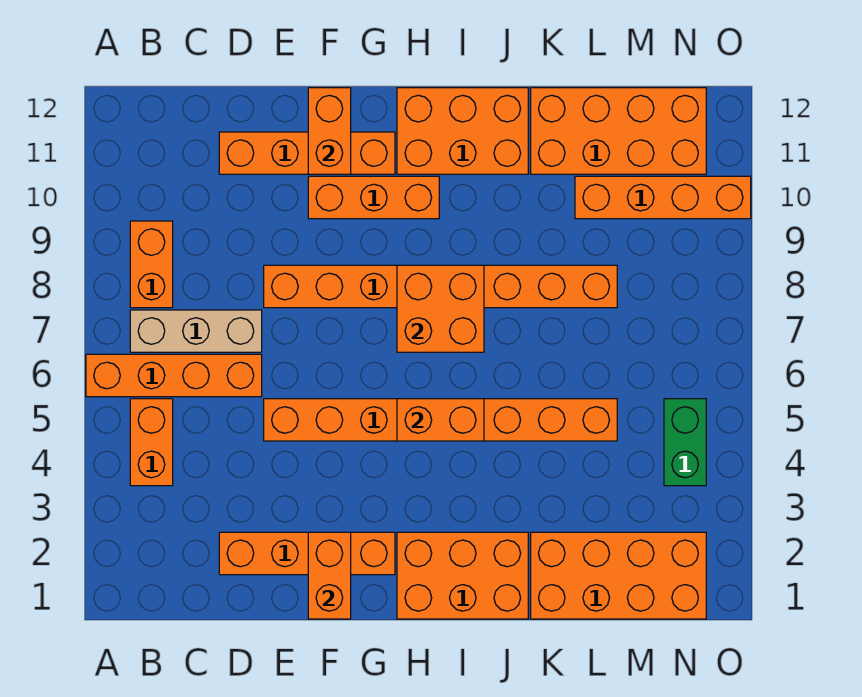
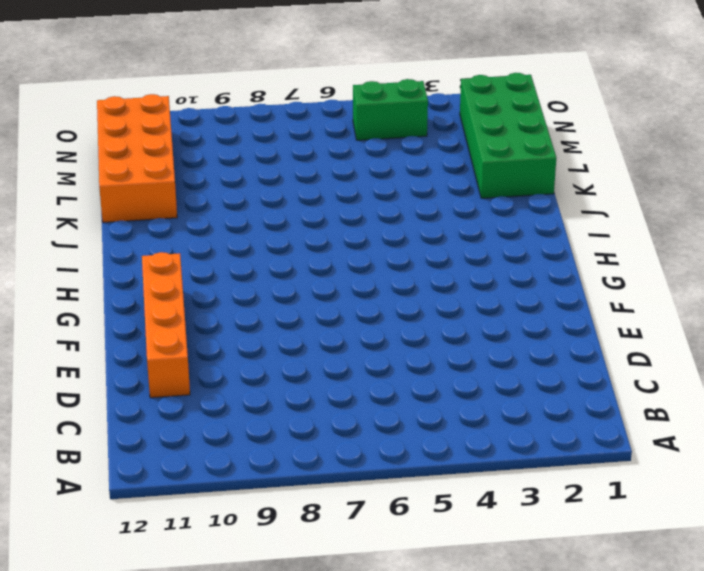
green 2x4 brick [460,73,556,198] -> orange 2x4 brick [531,532,706,619]
none -> orange 1x4 brick [86,354,262,397]
none -> orange 1x2 brick [130,399,173,486]
none -> tan 1x3 brick [130,310,262,352]

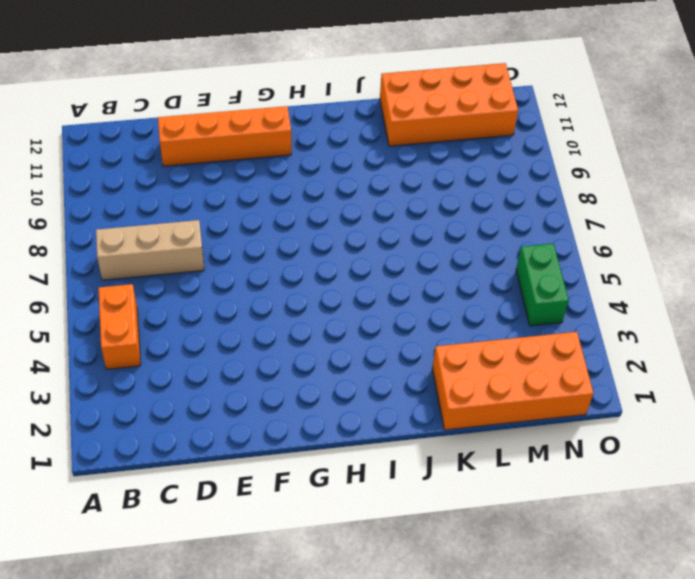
none -> orange 1x4 brick [86,354,262,397]
none -> orange 1x2 brick [130,221,173,308]
none -> orange 1x4 brick [219,532,395,575]

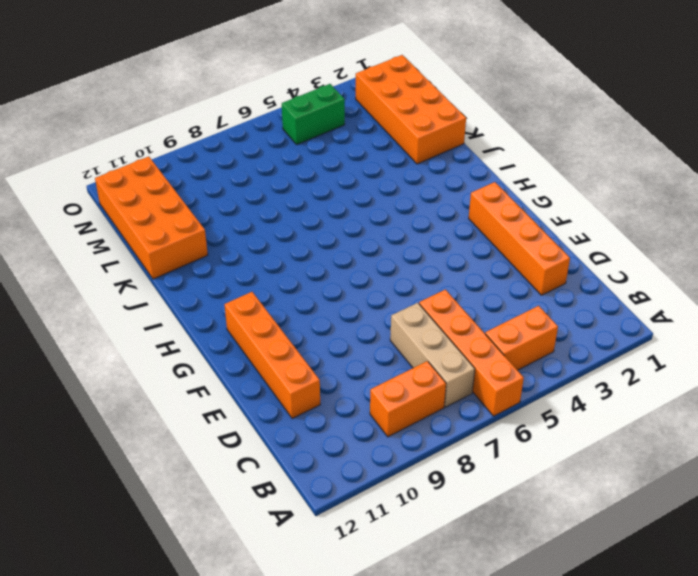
none -> orange 1x8 brick [264,399,617,441]
none -> orange 1x8 brick [264,265,617,308]
none -> orange 1x3 brick [308,176,439,219]

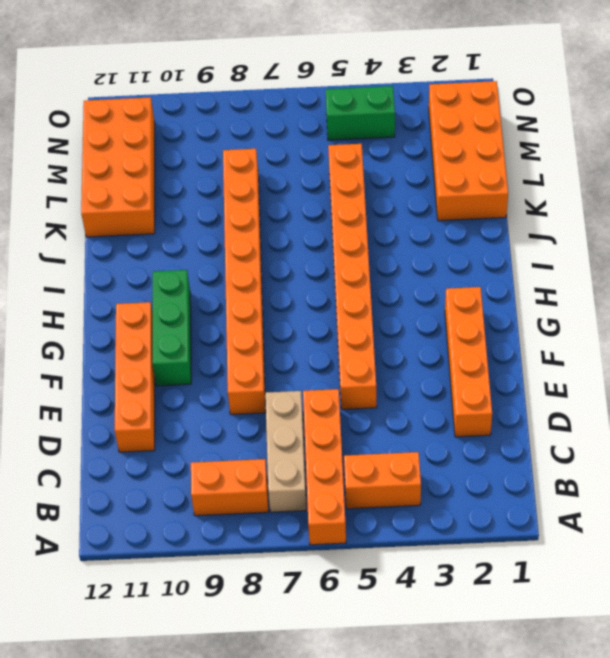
green 1x3 brick [153,270,191,386] -> orange 1x3 brick [308,176,439,219]
none -> orange 2x3 brick [397,532,528,619]
none -> orange 2x3 brick [397,88,528,174]
none -> orange 1x4 brick [575,176,751,219]

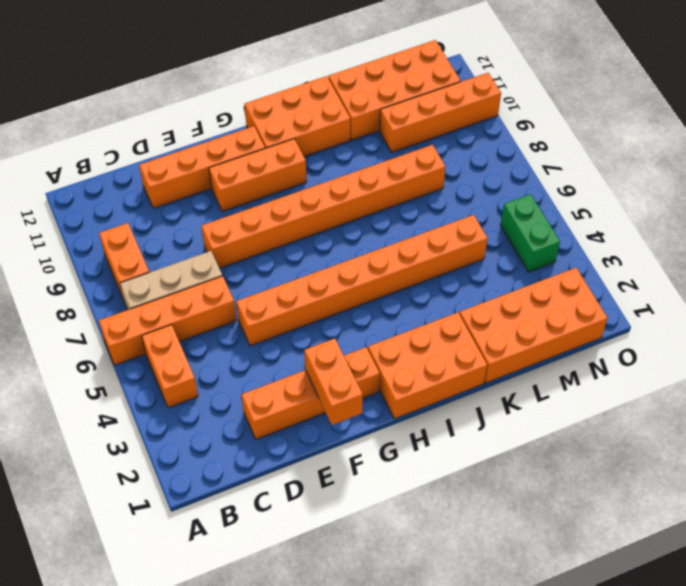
none -> orange 1x2 brick [308,88,351,174]
none -> orange 1x2 brick [397,399,484,441]
none -> orange 2x2 brick [397,265,484,352]

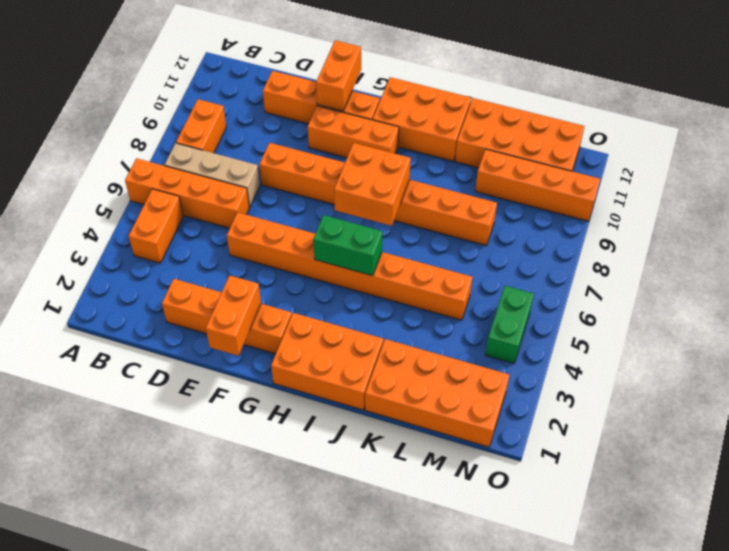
green 1x2 brick [313,215,382,276] -> orange 1x2 brick [397,399,484,441]

